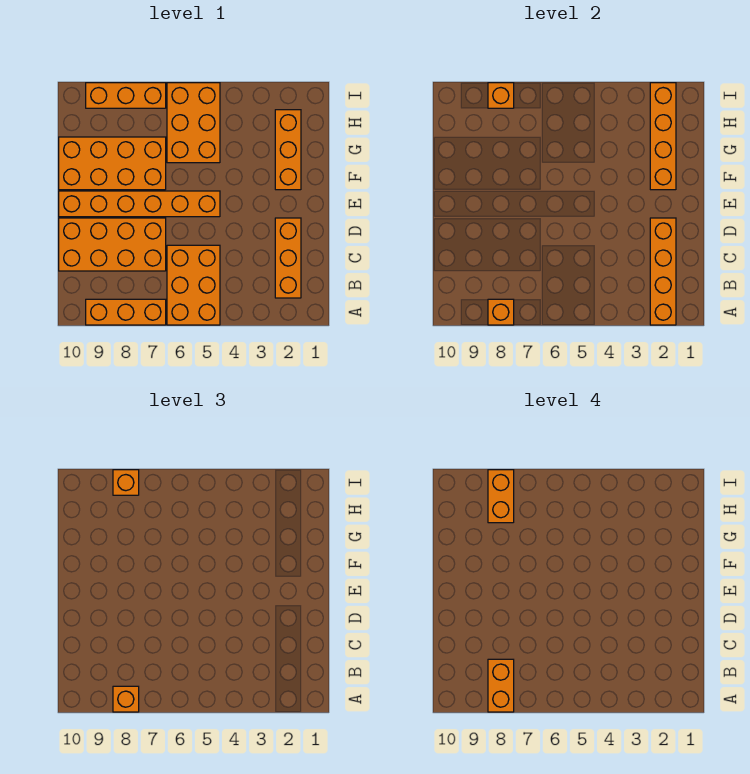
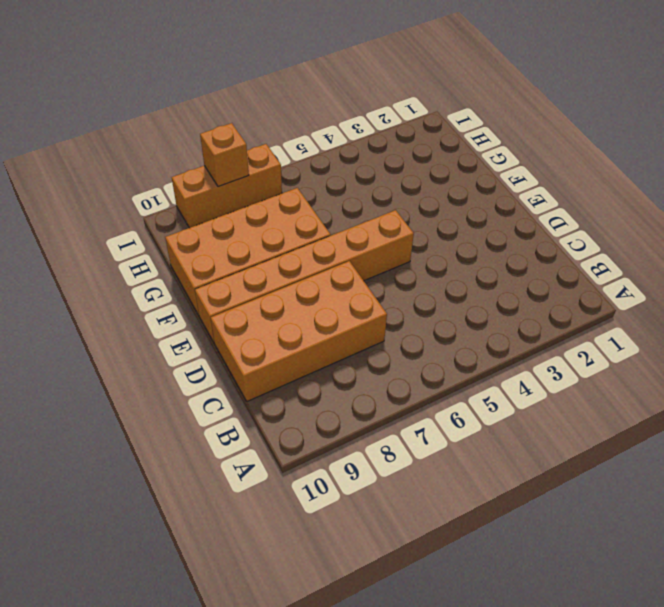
none -> orange 2x3 brick [167,245,220,325]
none -> orange 1x3 brick [86,299,166,325]
none -> orange 1x3 brick [275,218,301,298]

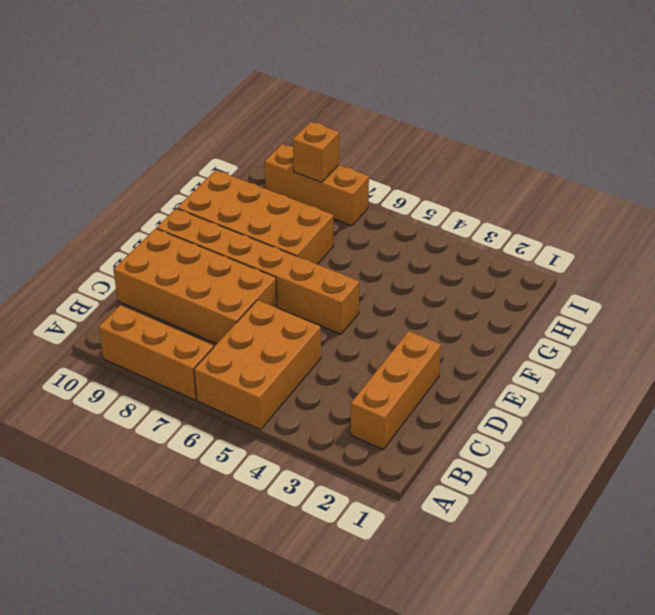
none -> orange 1x3 brick [275,110,301,190]
none -> orange 2x3 brick [167,83,220,163]
none -> orange 1x4 brick [650,218,676,325]

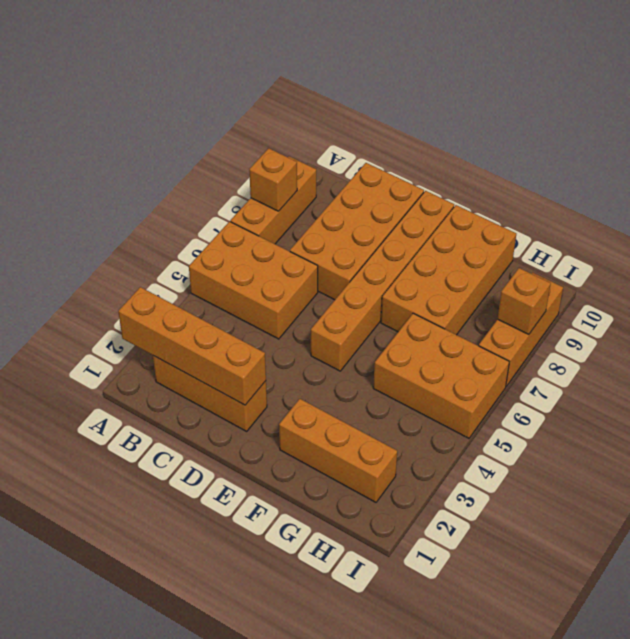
none -> orange 1x4 brick [650,83,676,190]
none -> orange 1x1 brick [113,686,139,712]
none -> orange 1x1 brick [113,470,139,495]

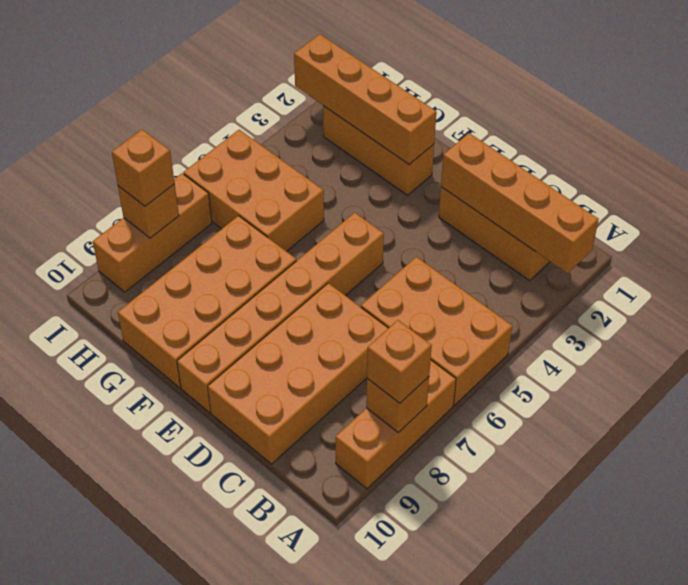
none -> orange 1x2 brick [488,659,514,712]
none -> orange 1x2 brick [488,470,514,523]

